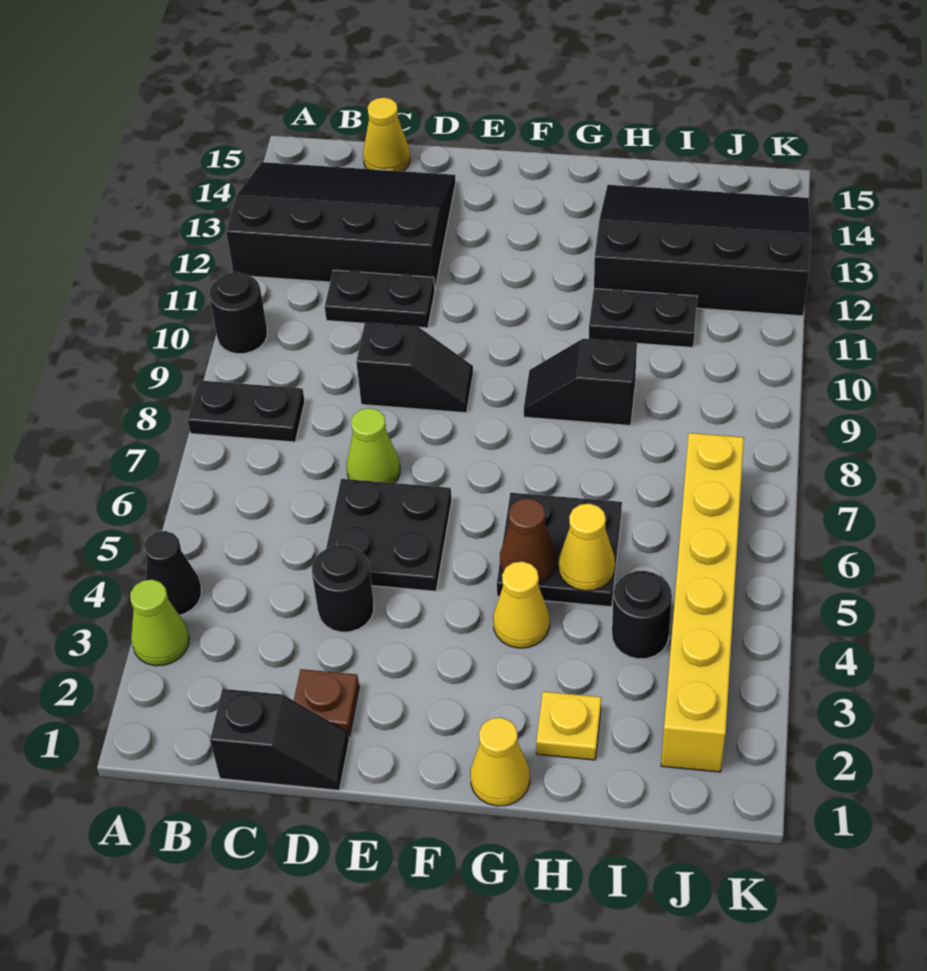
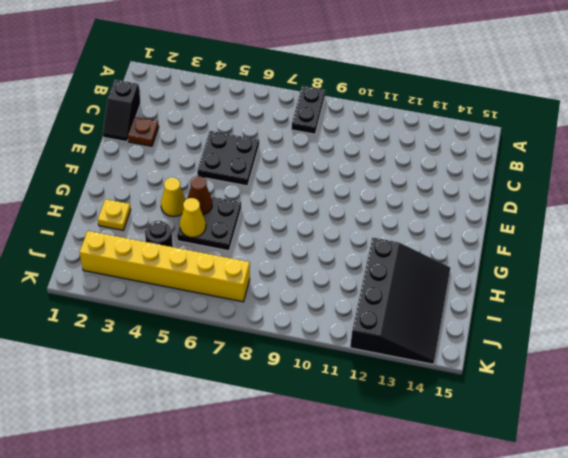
none -> lime 1x1 cone [130,580,189,666]
none -> black 1x1 cone [144,531,202,615]
none -> black 1x1 round brick [209,272,267,354]

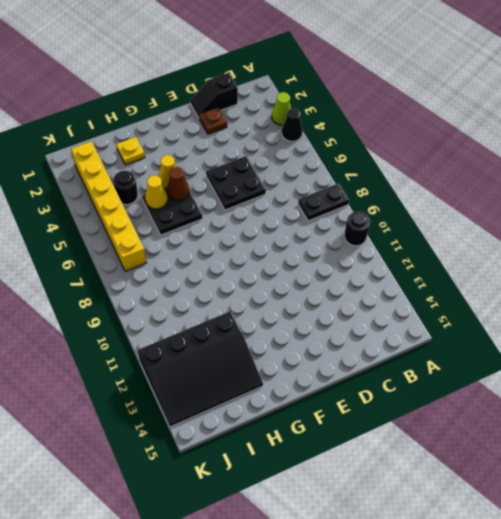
none -> black 3x4 slope [226,162,456,288]
none -> black 1x2 plate [325,270,435,328]
none -> yellow 1x1 cone [363,98,410,171]

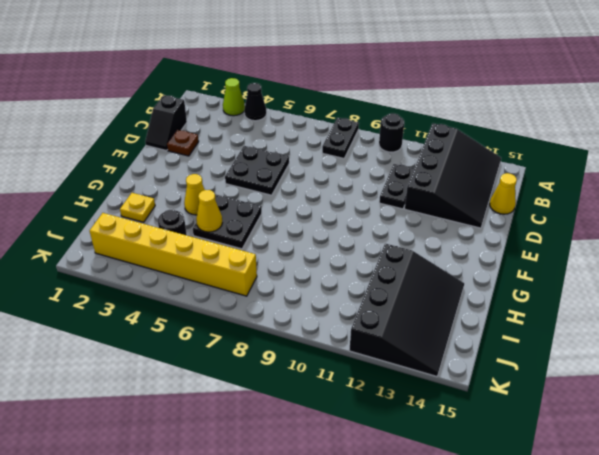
none -> black 1x1 round brick [312,545,374,632]
none -> lime 1x1 cone [347,408,400,483]
none -> black 1x2 slope [356,323,473,413]

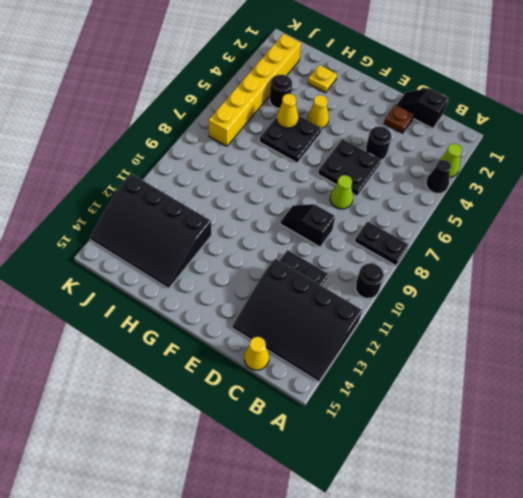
none -> yellow 1x1 cone [470,718,530,806]
none -> black 1x2 slope [524,339,637,426]
none -> black 1x2 plate [589,289,697,347]

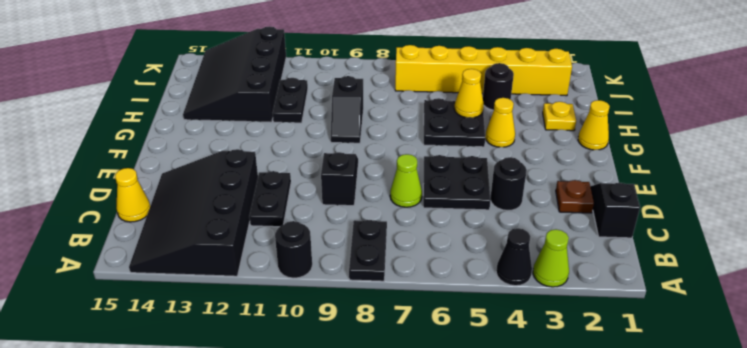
none -> brown 1x1 cone [500,499,556,583]

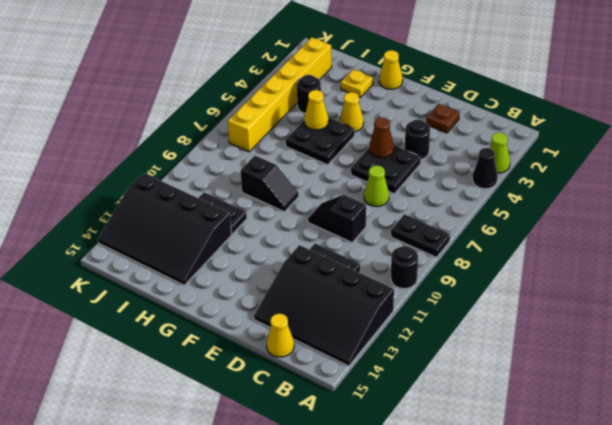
brown 1x1 cone [369,117,394,158] -> brown 1x1 cone moved to [500,499,556,583]
none -> black 1x2 slope [210,689,349,790]

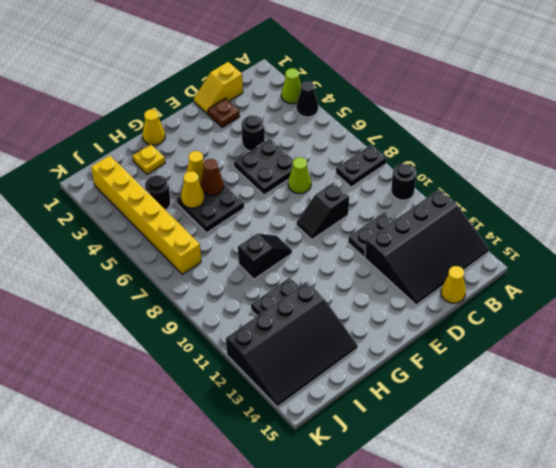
yellow 1x2 slope [194,62,243,114] -> black 1x2 slope [210,689,349,790]

